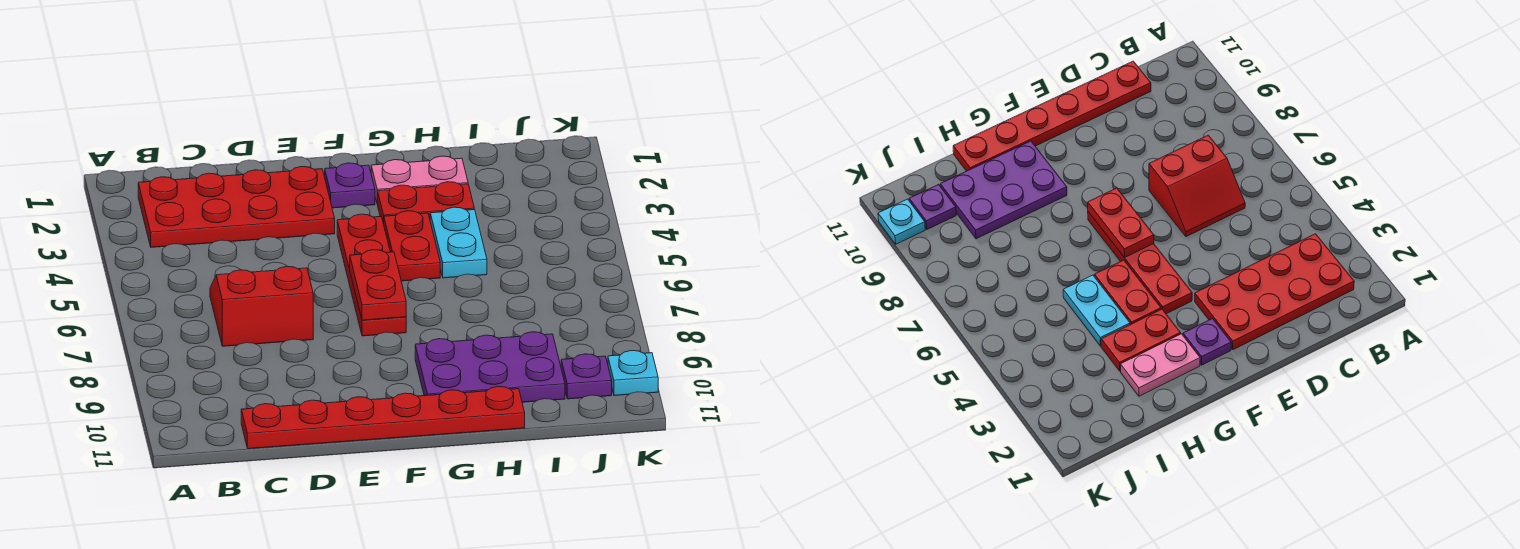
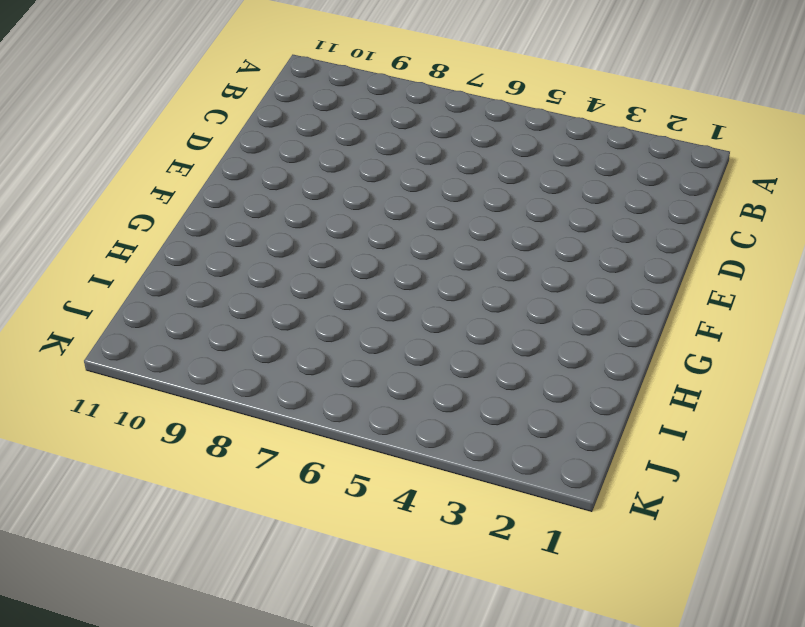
none -> red 2x4 plate [138,167,335,247]
none -> red 2x2 slope [210,266,313,346]
none -> red 1x6 plate [241,386,525,449]

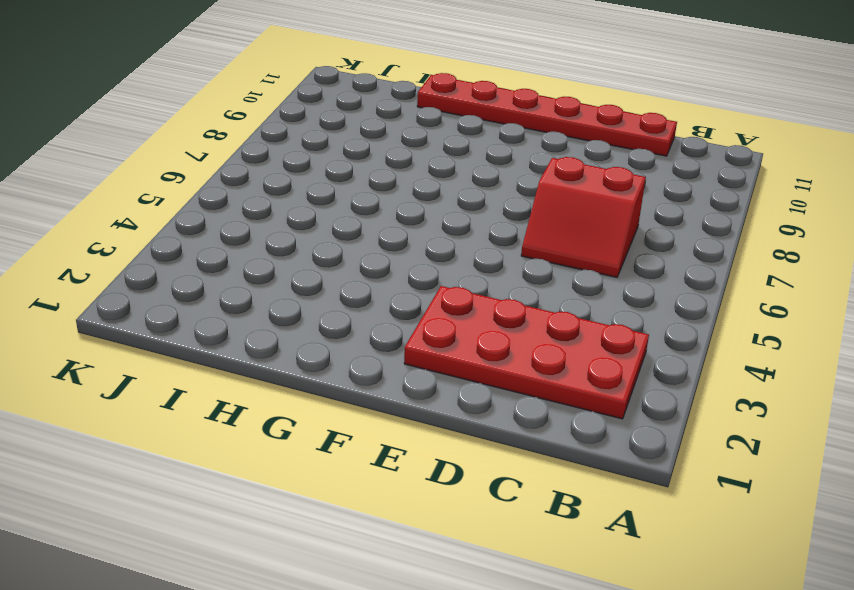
none -> purple 1x1 plate [325,163,375,208]
none -> red 1x4 plate [337,214,406,336]
none -> pink 1x2 plate [371,156,468,204]

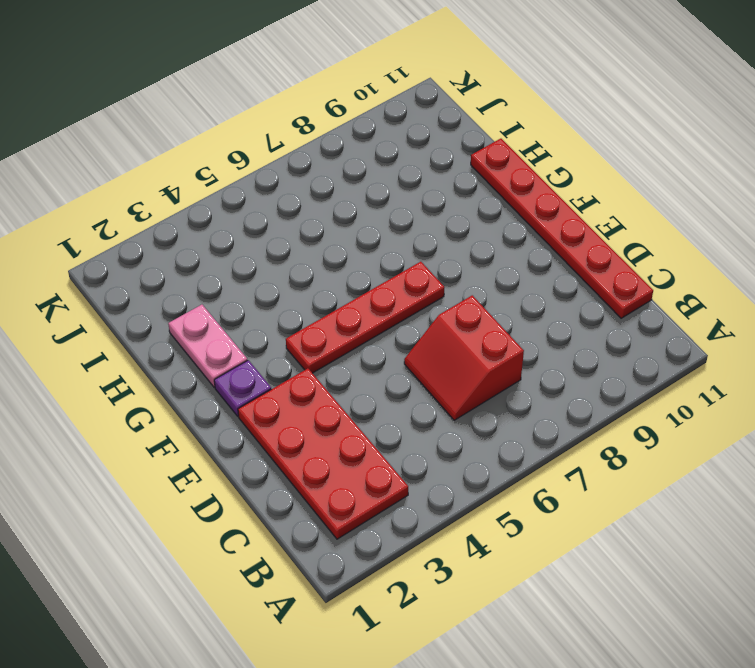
none -> red 1x2 plate [377,182,474,224]
none -> red 1x2 plate [384,211,440,281]
none -> purple 2x3 plate [415,332,565,402]

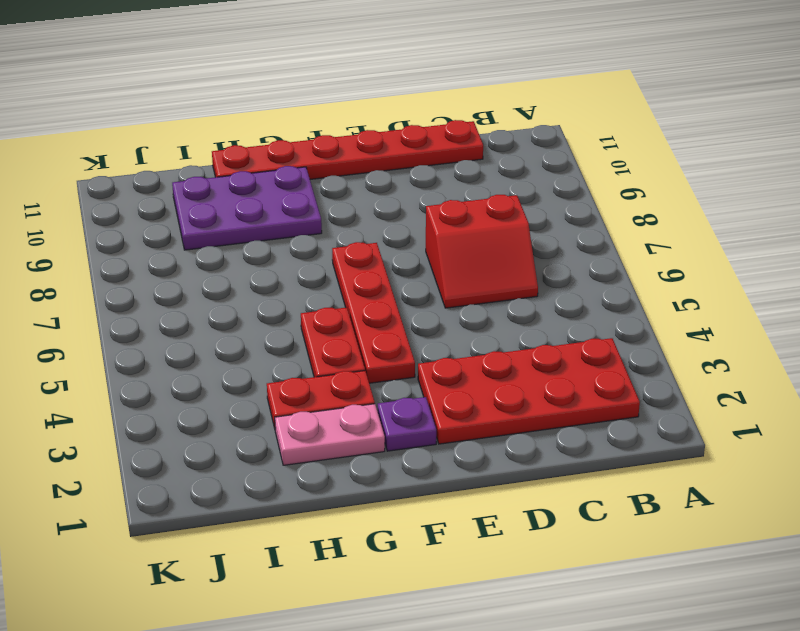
none -> cyan 1x2 plate [430,207,487,278]
none -> purple 1x1 plate [561,354,612,399]
none -> cyan 1x1 plate [608,351,658,396]

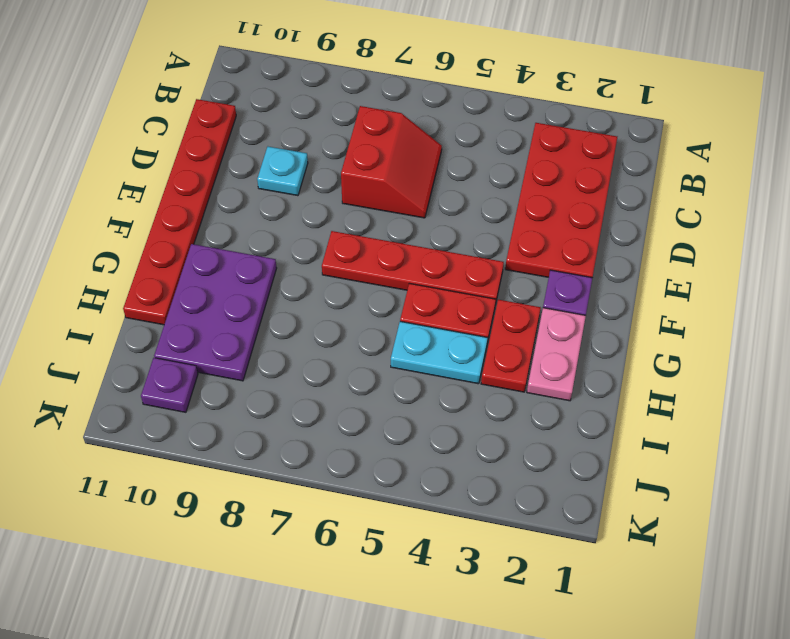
cyan 1x1 plate [257,147,308,196] -> cyan 1x1 plate moved to [608,351,658,396]
none -> red 1x2 plate [350,250,406,320]

